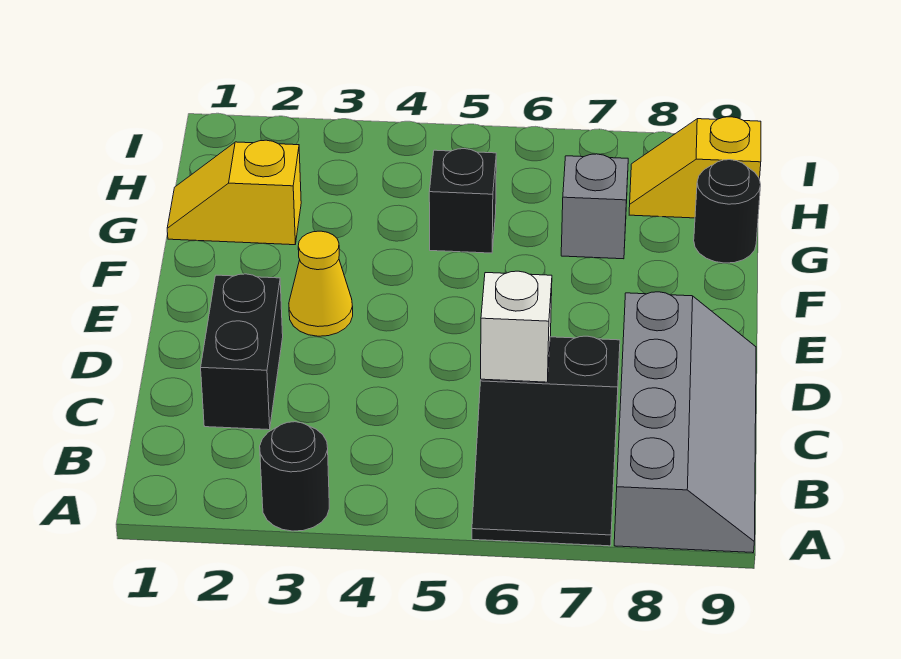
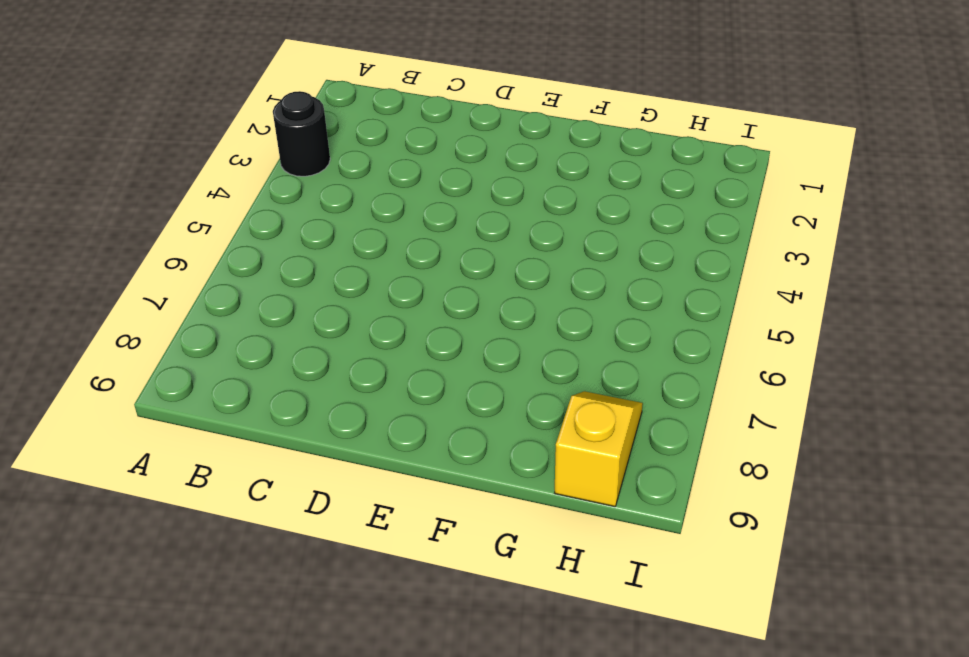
none -> black 2x3 slope [472,336,620,546]
none -> grey 2x4 slope [614,292,756,553]

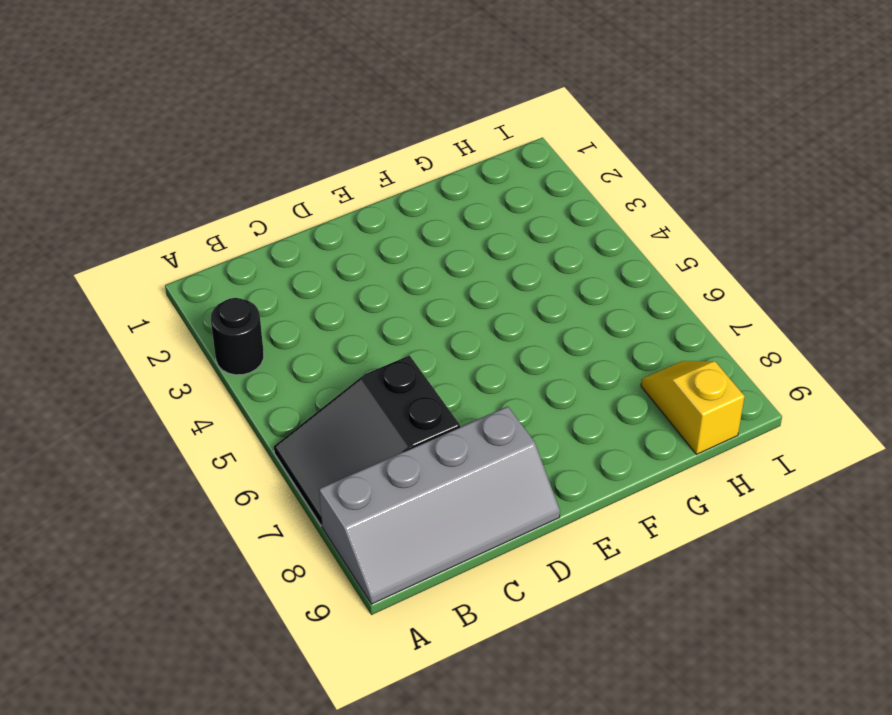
none -> black 1x2 brick [201,274,283,430]
none -> yellow 1x1 cone [289,231,353,336]

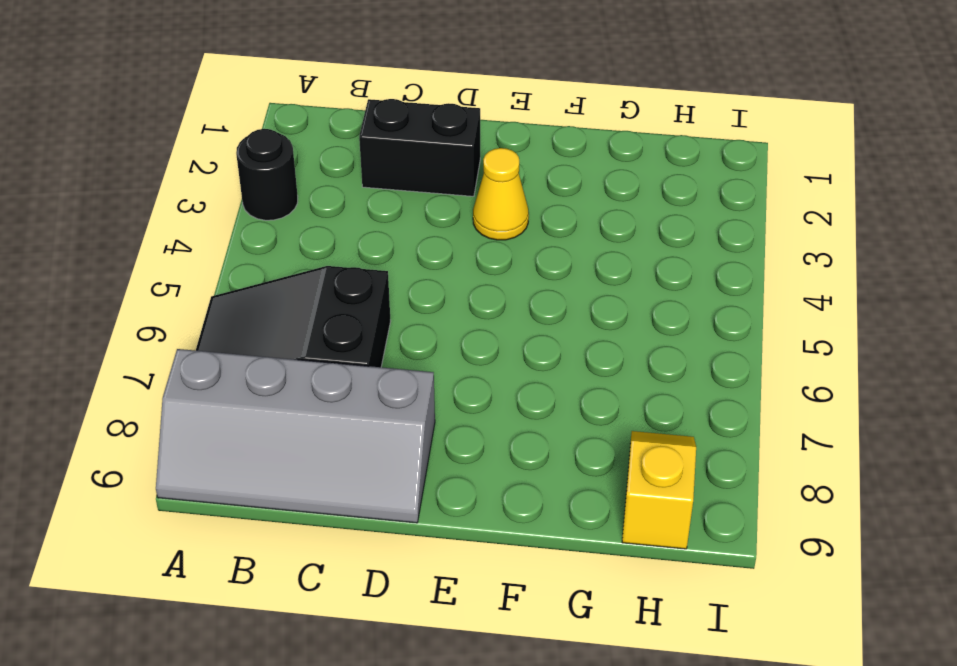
none -> yellow 1x2 slope [167,140,301,245]
none -> black 1x1 brick [429,149,496,253]

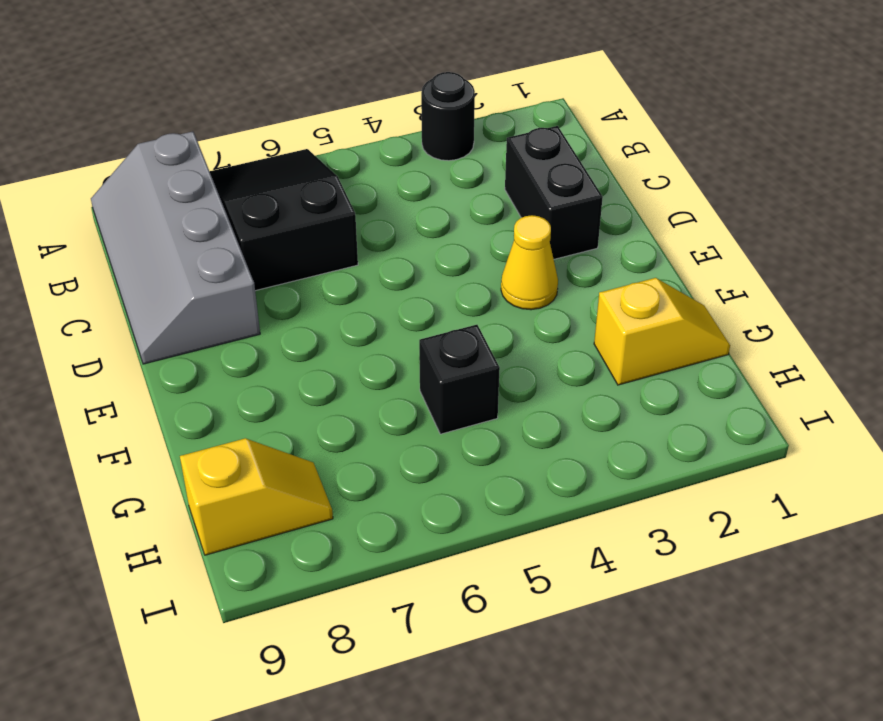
none -> grey 1x1 brick [561,154,628,259]
none -> black 1x1 round brick [694,160,761,263]

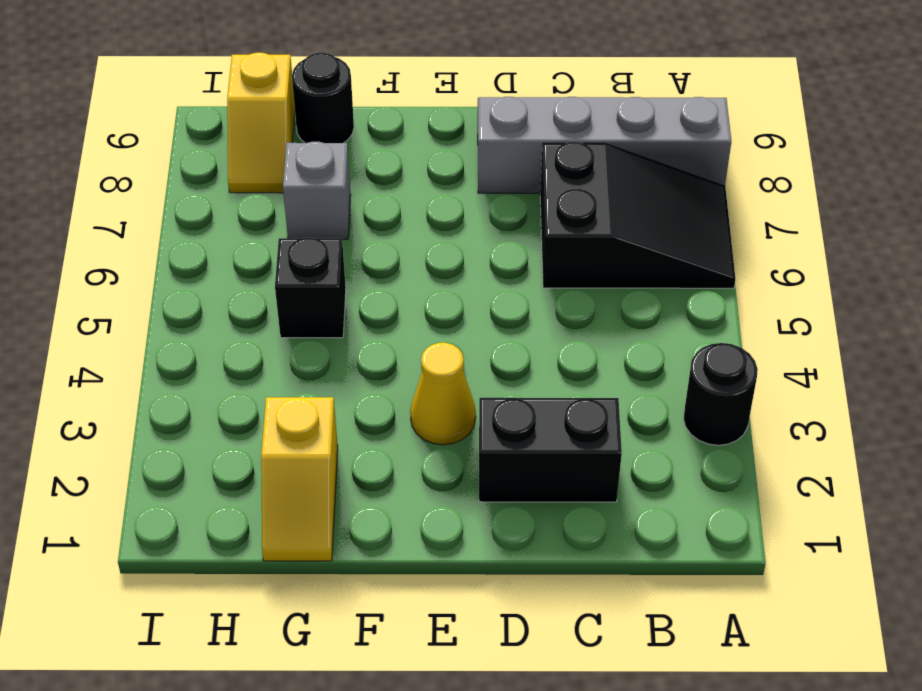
none -> white 1x1 brick [481,271,552,382]

